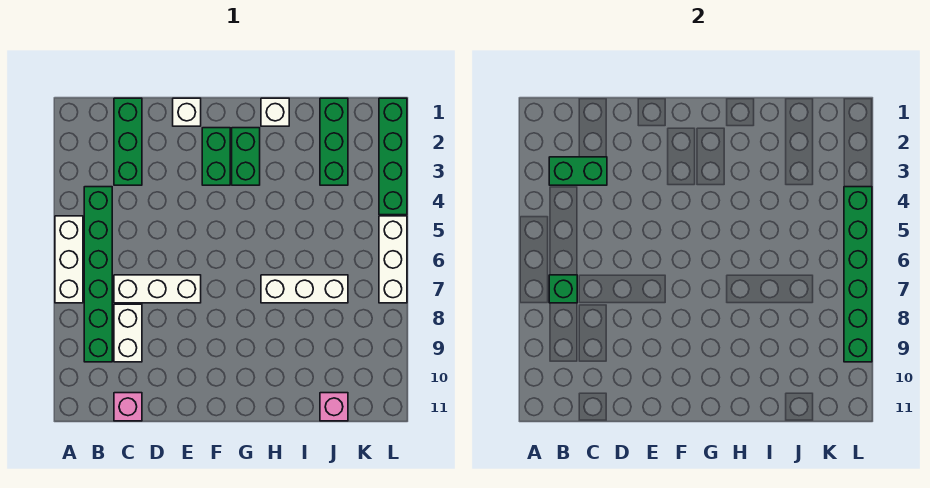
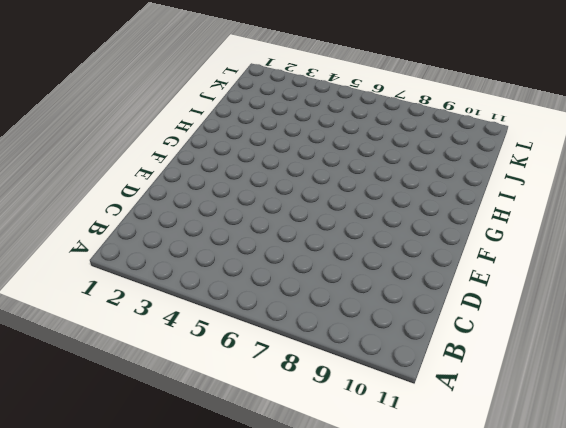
none -> white 1x3 brick [55,216,83,303]
none -> green 1x6 brick [84,187,112,362]
none -> green 1x3 brick [114,98,142,185]

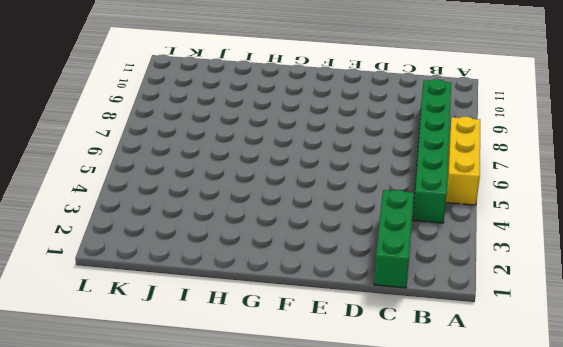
yellow 1x3 brick [446,116,480,205] -> white 1x3 brick [55,216,83,303]
none -> white 1x3 brick [114,275,201,303]
none -> white 1x2 brick [114,304,142,362]
none -> pink 1x1 brick [114,393,142,421]

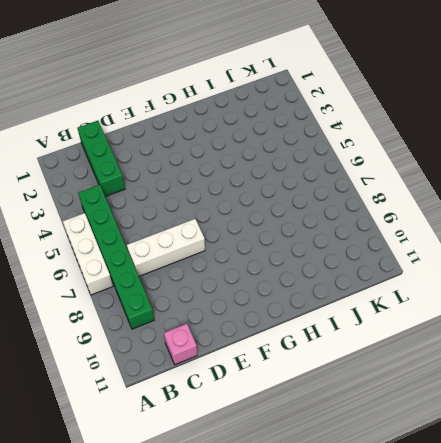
none -> white 1x2 brick [114,304,142,362]
none -> white 1x1 brick [173,98,201,126]
none -> green 1x2 brick [202,128,230,185]

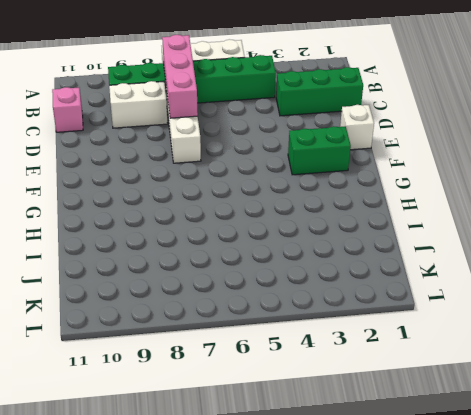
pink 1x3 brick [162,35,198,118] -> green 1x1 brick [549,275,577,303]
none -> green 1x2 brick [232,128,260,185]
none -> white 1x1 brick [261,98,289,126]
none -> white 1x3 brick [261,275,348,303]

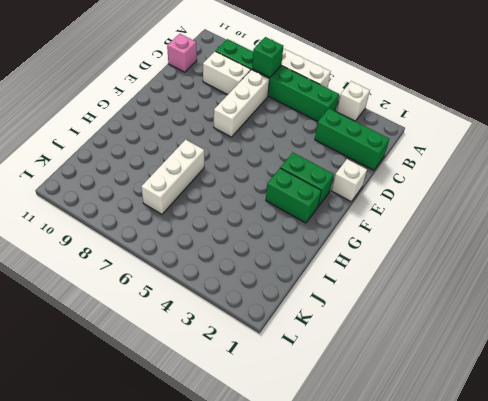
white 1x1 brick [337,81,370,121] -> white 1x1 brick moved to [261,98,289,126]
none -> green 1x3 brick [320,98,348,185]
none -> pink 1x1 brick [320,393,348,421]
none -> green 1x4 brick [379,98,407,215]

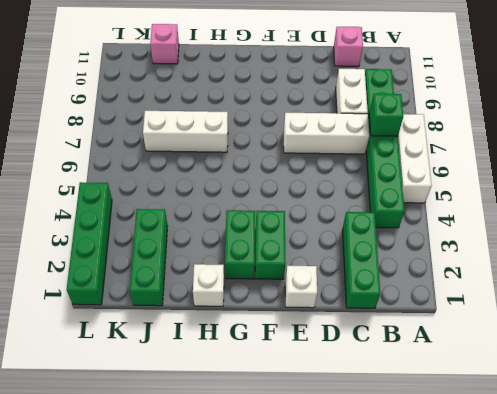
none -> white 1x3 brick [379,216,407,303]
none -> green 1x2 brick [549,157,607,185]
none -> green 1x6 brick [844,187,872,362]

